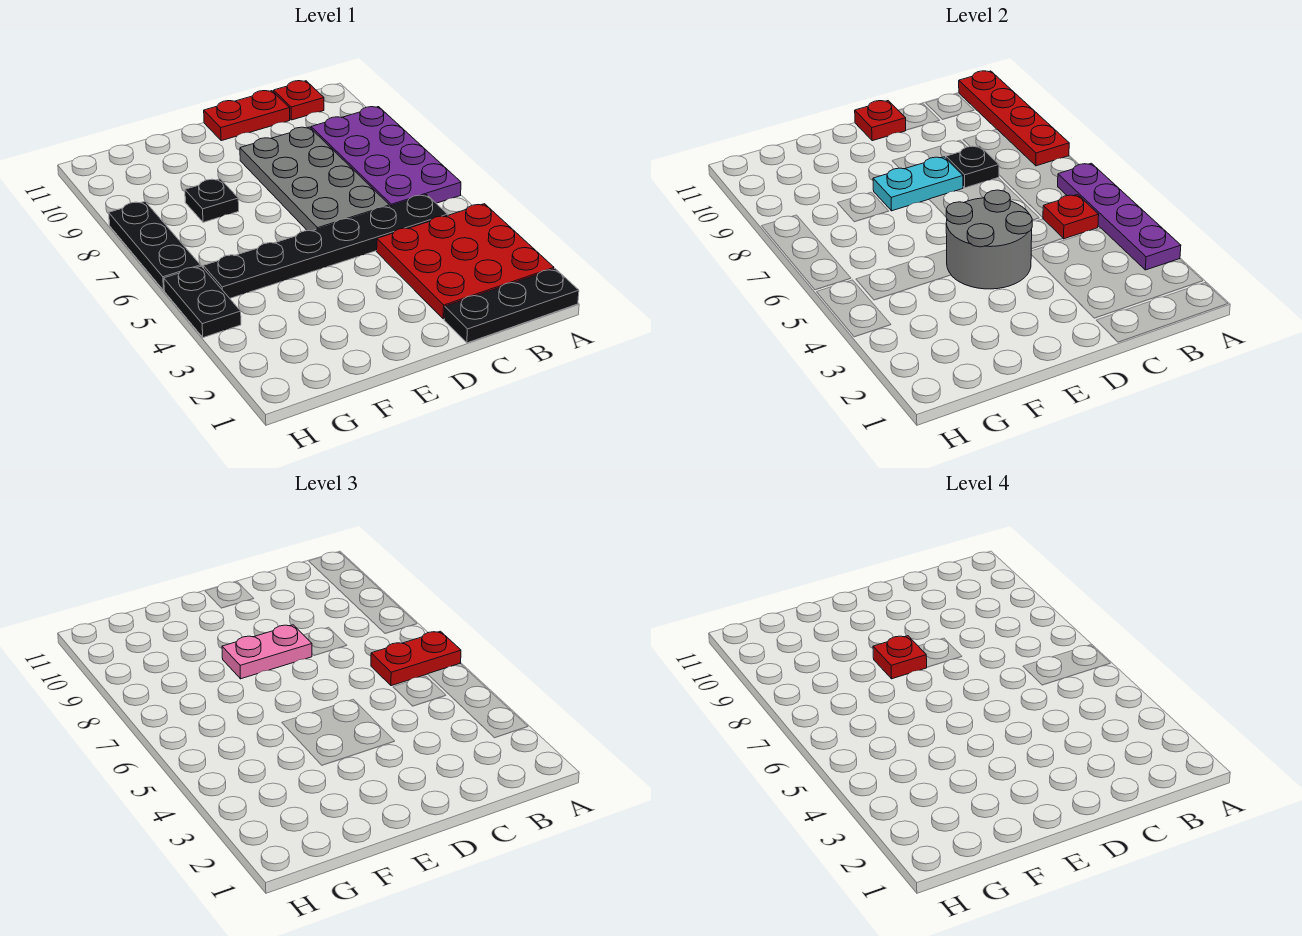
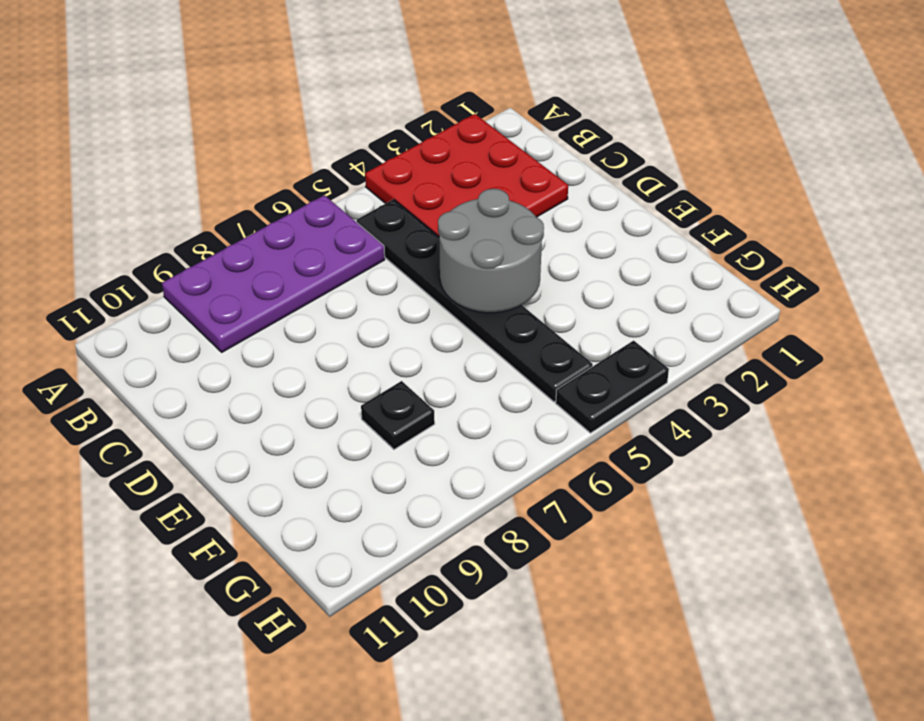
none -> black 1x3 plate [444,269,579,343]
none -> red 1x1 plate [274,81,324,120]
none -> grey 2x4 plate [240,127,390,231]

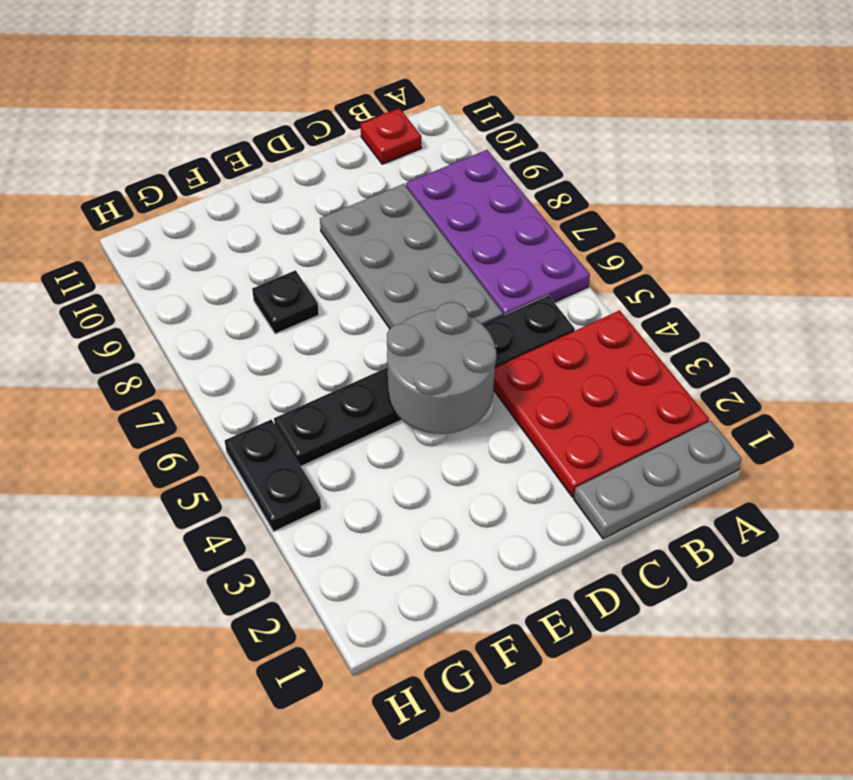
grey 1x3 plate [574,421,742,539] -> black 1x3 plate [444,269,579,343]
none -> red 1x2 plate [204,91,290,141]
none -> black 1x3 plate [109,202,201,290]
none -> purple 1x4 plate [1058,163,1181,270]

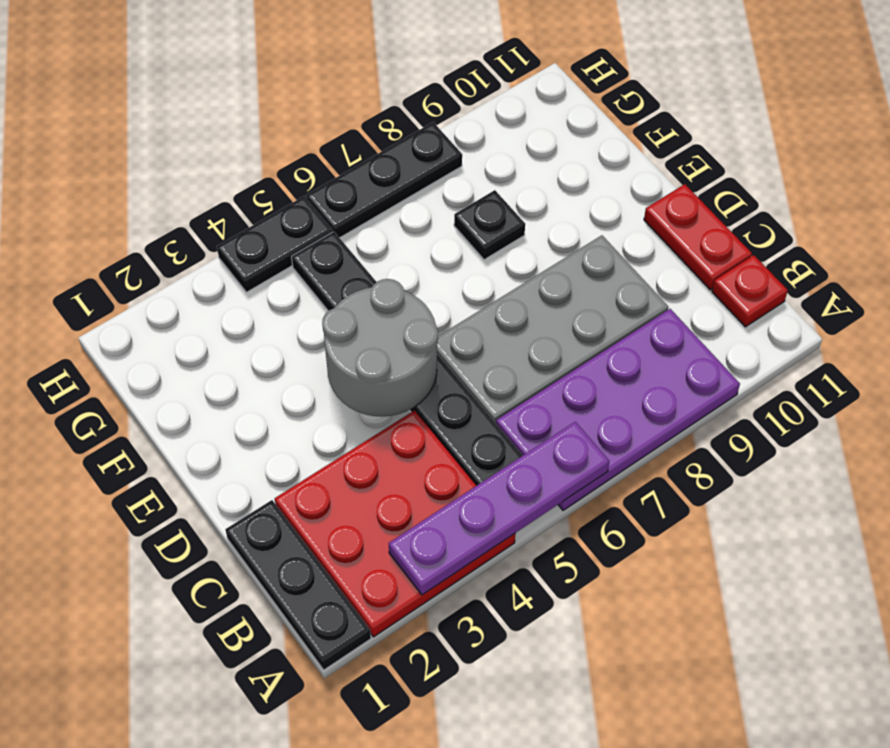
none -> red 1x4 plate [959,71,1069,166]
none -> red 1x1 plate [1043,195,1099,239]
none -> black 1x1 plate [946,146,999,188]

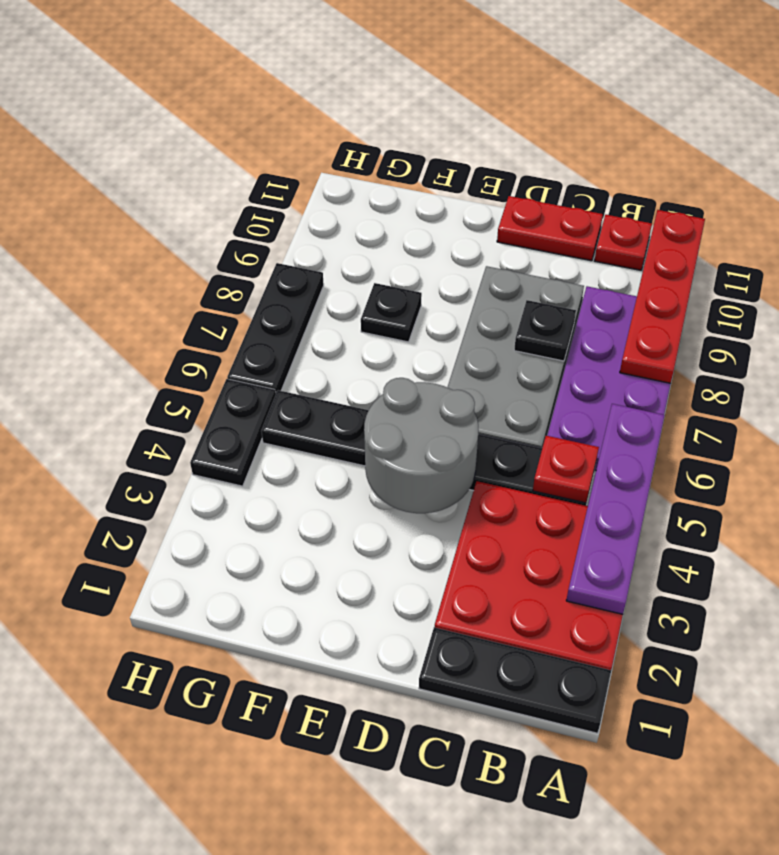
none -> cyan 1x2 plate [873,157,963,211]
none -> red 1x1 plate [855,101,906,141]
none -> red 1x2 plate [371,631,461,686]

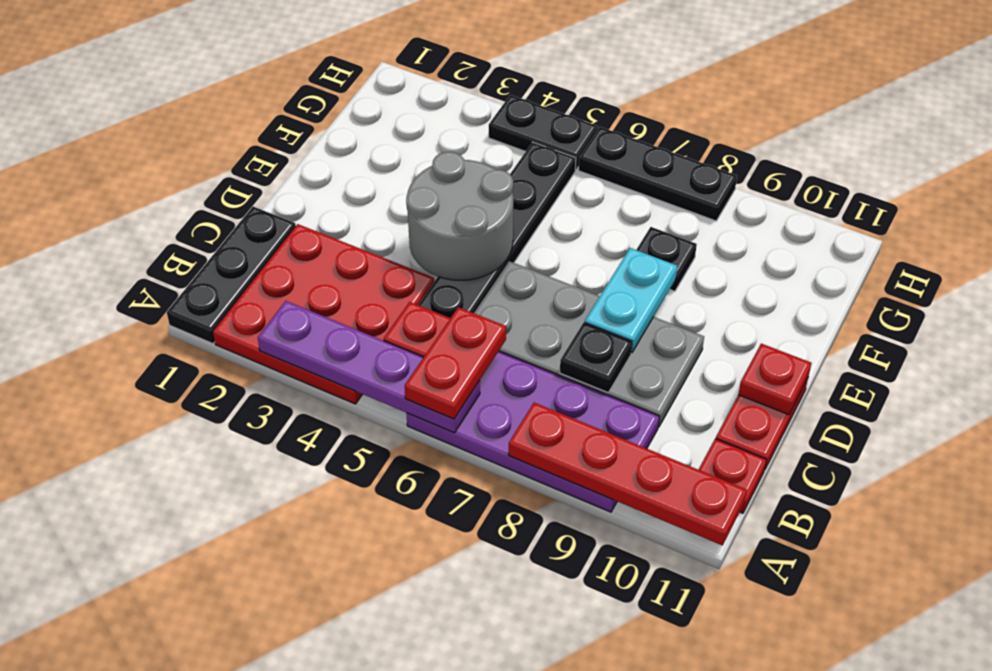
none -> pink 1x2 plate [222,625,312,679]
none -> red 1x1 plate [873,636,927,679]

